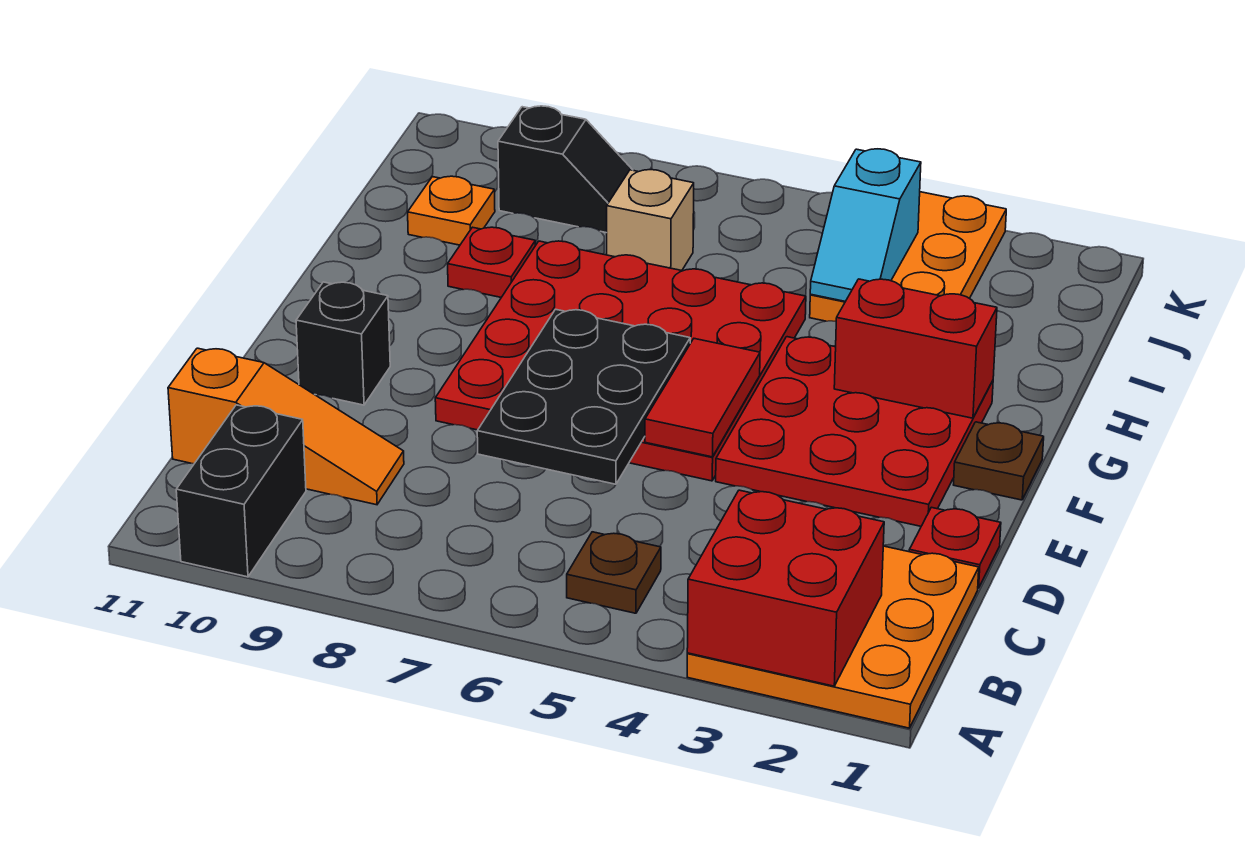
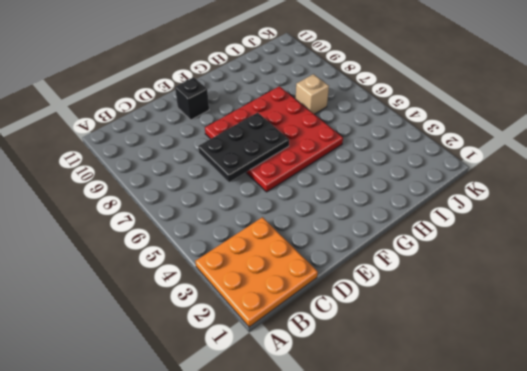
none -> black 1x2 brick [176,405,306,577]
none -> brown 1x1 plate [567,532,661,613]
none -> orange 1x3 slope [168,348,404,505]

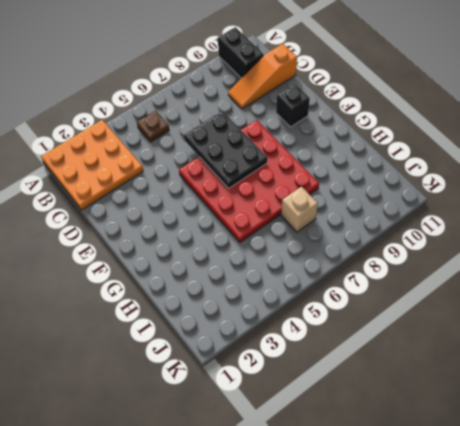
none -> red 1x1 plate [909,507,1001,588]
none -> red 3x3 plate [716,337,993,526]
none -> brown 1x1 plate [954,422,1044,500]

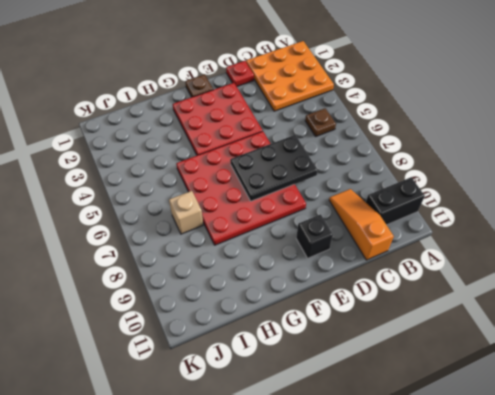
none -> red 1x1 plate [448,227,535,297]
none -> orange 2x3 plate [810,192,1006,321]
none -> orange 1x1 plate [408,176,495,245]

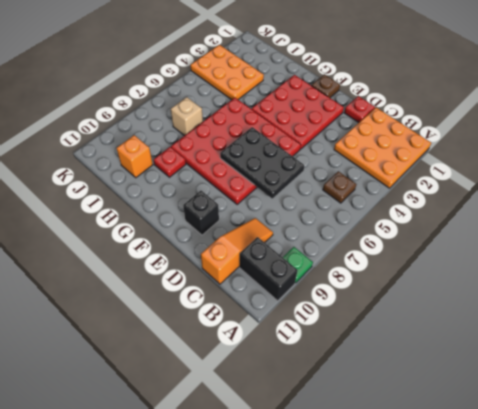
green 1x1 plate [283,247,313,283] -> none
orange 1x1 brick [116,135,153,178] -> orange 1x1 plate [408,176,495,245]
none -> black 1x2 slope [498,106,632,233]
none -> red 2x2 brick [687,490,884,686]
none -> red 1x2 tile [645,339,760,457]

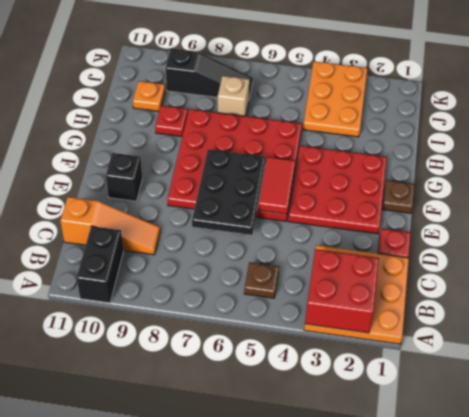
black 1x3 slope [166,48,253,98] -> black 1x2 slope [498,106,632,233]
none -> red 1x2 brick [834,279,997,418]
none -> cyan 1x2 slope [810,149,921,301]

